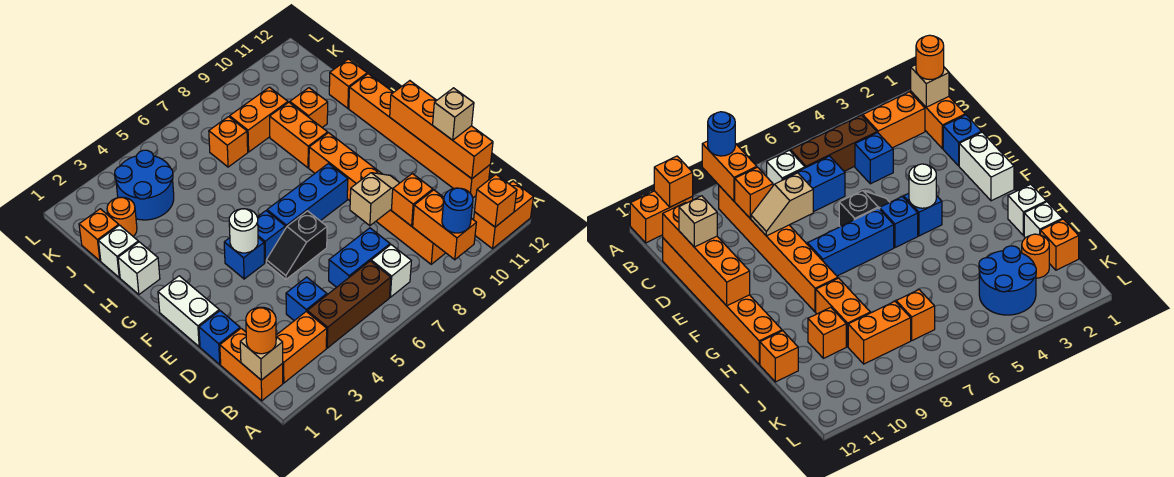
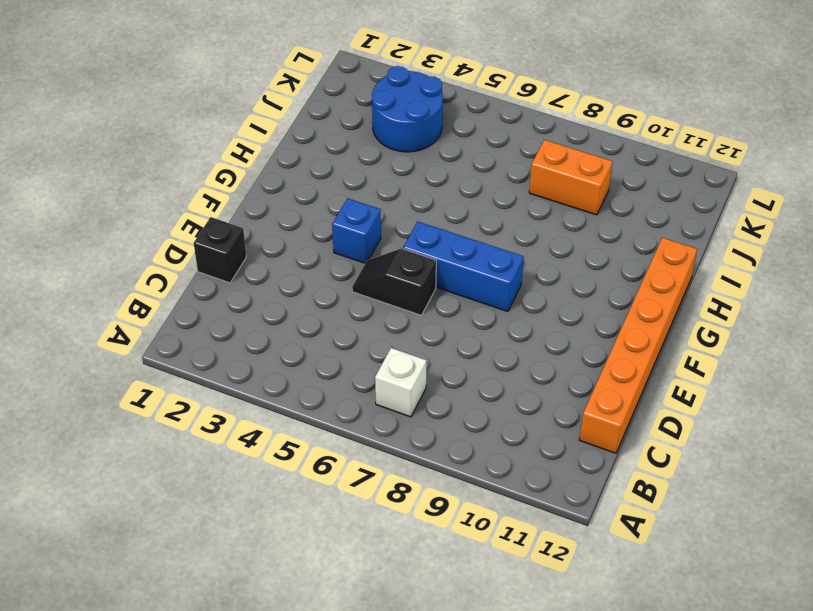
black 1x1 brick [194,217,246,283] -> blue 1x1 brick [199,311,240,364]
none -> orange 1x2 brick [474,181,533,249]
none -> orange 1x2 brick [220,328,283,401]
none -> orange 1x2 brick [276,312,327,383]
none -> brown 1x3 brick [307,261,391,348]

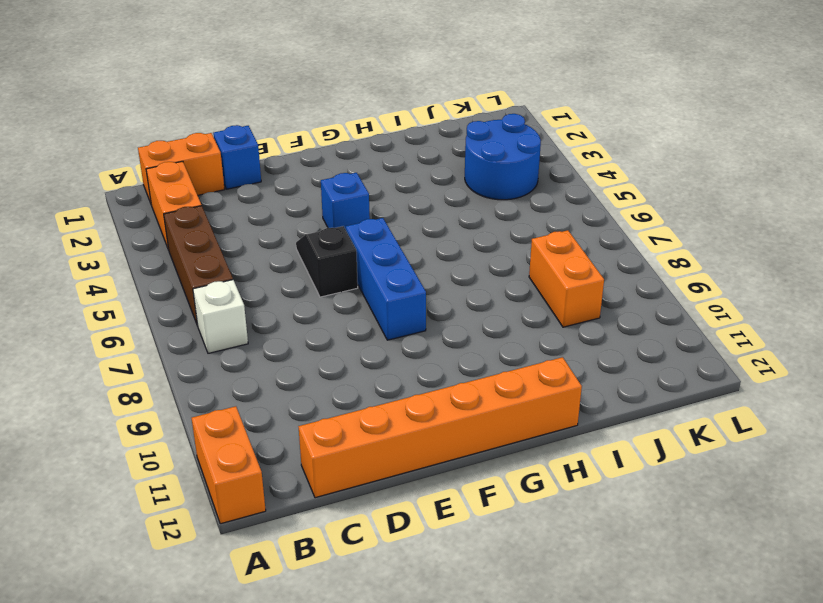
none -> orange 1x6 brick [309,133,445,264]
none -> blue 1x1 brick [286,277,327,321]
none -> blue 1x2 brick [329,228,390,287]
none -> white 1x2 brick [158,276,219,347]

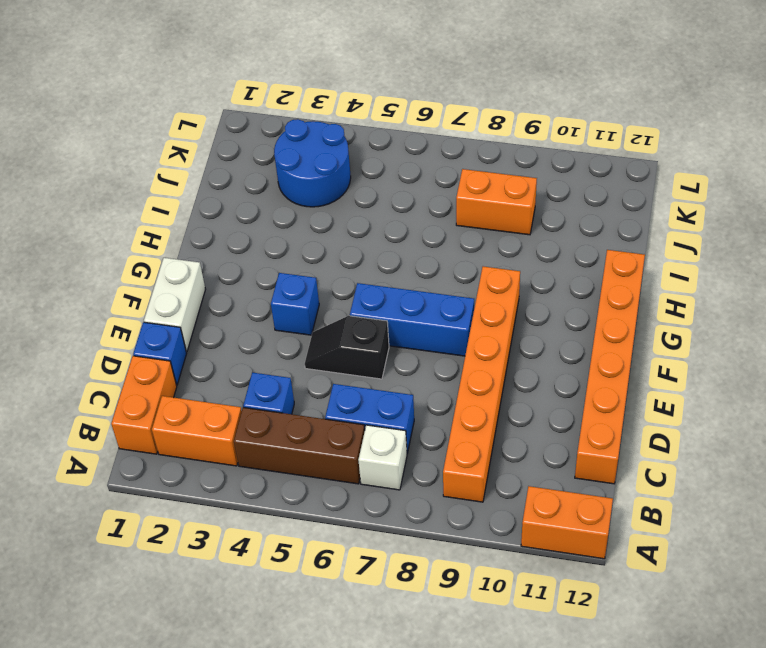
none -> blue 1x1 brick [257,211,285,263]
none -> white 1x1 brick [118,242,160,294]
none -> orange 1x2 brick [270,102,328,168]
none -> white 1x1 brick [99,225,138,278]

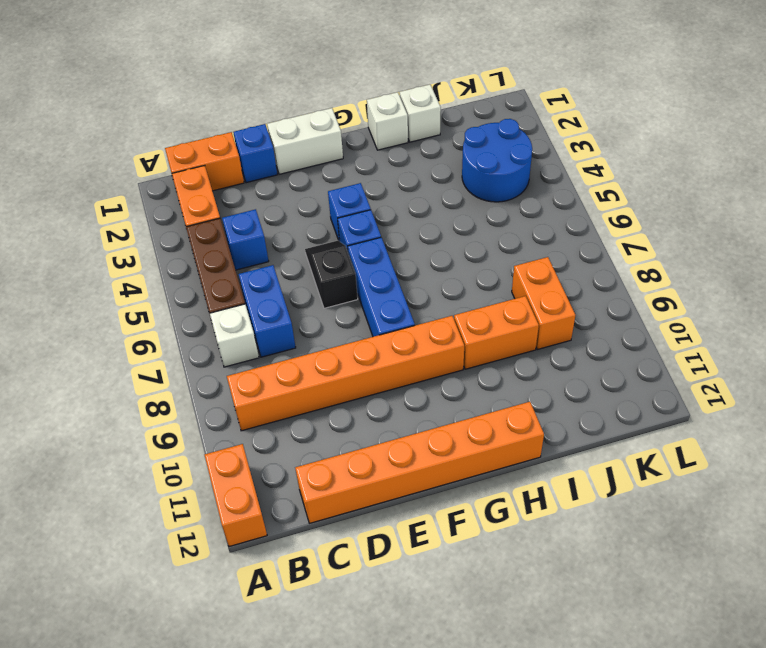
none -> orange 1x1 brick [290,88,328,127]
none -> orange 1x1 brick [329,59,367,108]
none -> orange 1x1 brick [79,209,119,261]
none -> orange 1x1 round brick [107,197,137,236]

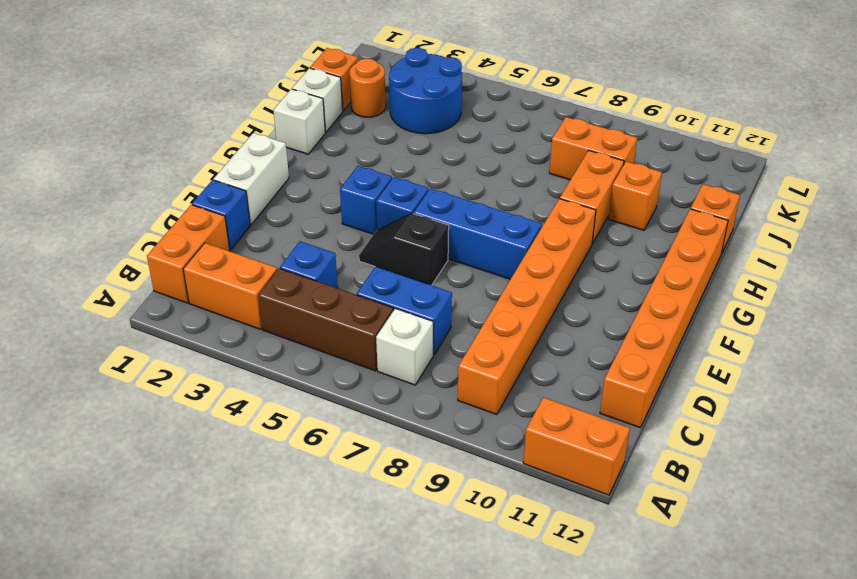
none -> orange 1x1 brick [209,117,248,167]
none -> orange 1x2 brick [413,190,476,260]
none -> orange 1x1 brick [475,175,517,227]
none -> tan 1x1 brick [240,337,283,380]

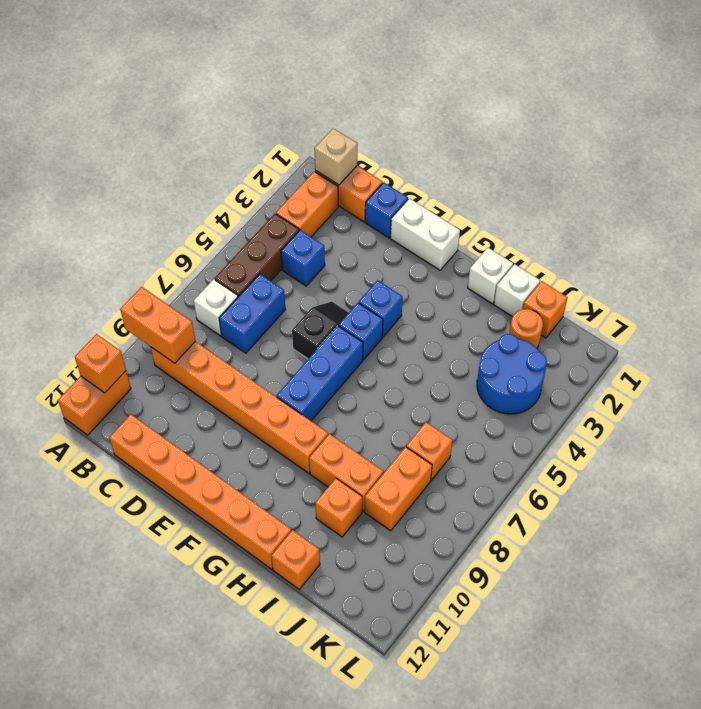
none -> orange 1x1 brick [391,174,433,226]
none -> orange 1x4 brick [390,81,493,179]
none -> tan 1x2 slope [350,173,399,226]
none -> white 1x1 round brick [229,209,258,253]

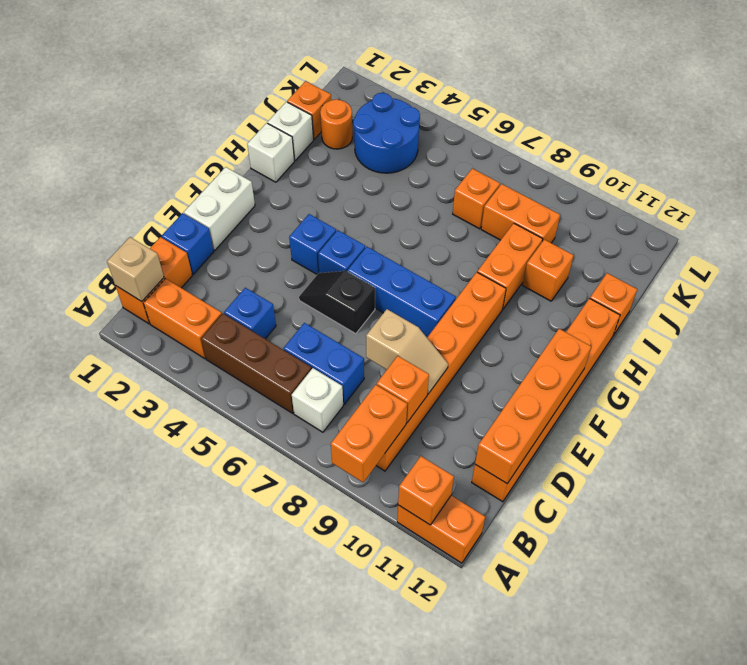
none -> white 1x1 round brick [229,209,258,253]
none -> blue 1x1 round brick [442,188,473,233]
none -> orange 1x1 round brick [246,307,276,354]
none -> tan 1x1 brick [433,88,474,140]

